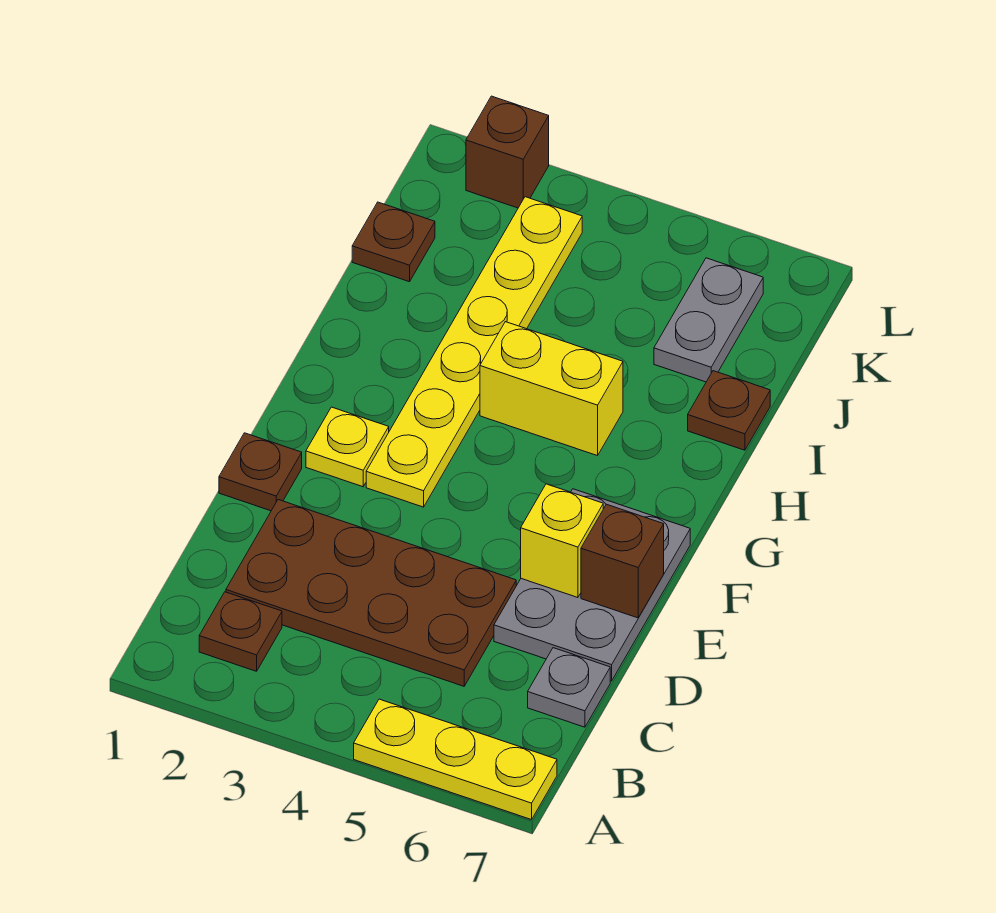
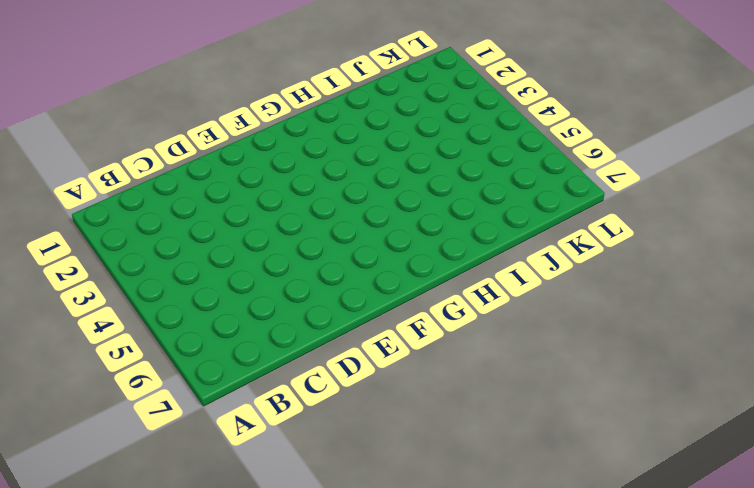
none -> yellow 1x3 plate [354,699,557,820]
none -> brown 1x1 plate [199,592,282,671]
none -> brown 2x4 plate [226,500,516,686]

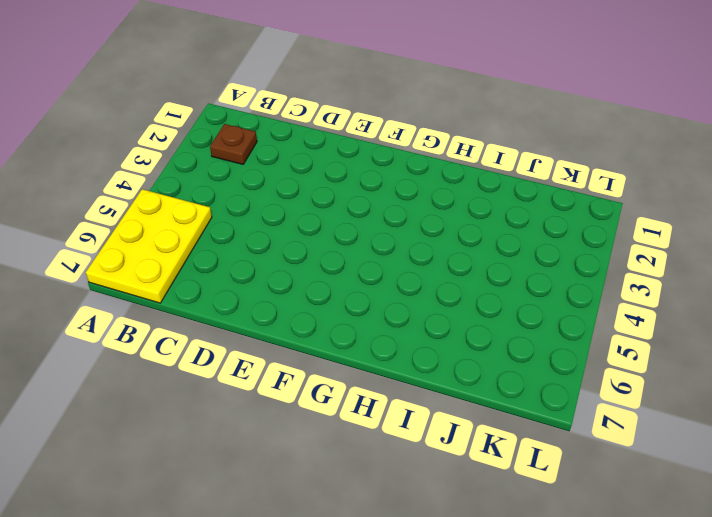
yellow 2x3 plate [86,189,212,303] -> yellow 1x3 plate [354,699,557,820]
none -> brown 2x4 plate [226,500,516,686]
none -> grey 1x1 plate [528,648,610,727]
none -> grey 2x3 plate [494,489,690,681]

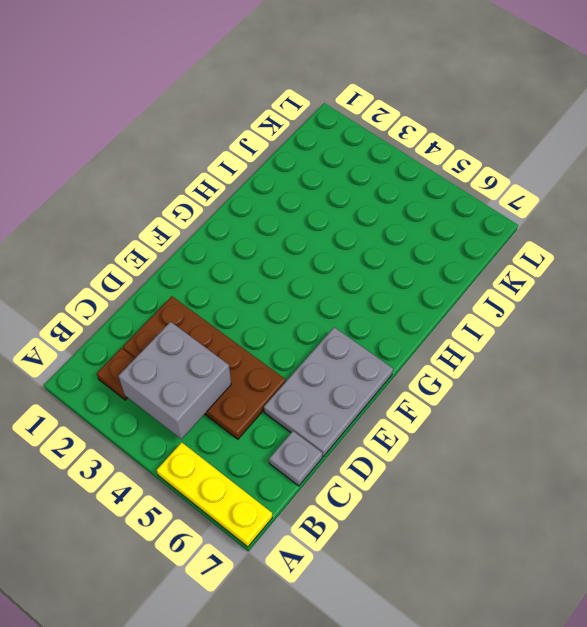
grey 2x2 brick [118,322,231,439] -> none
none -> brown 1x1 plate [219,433,302,511]
none -> yellow 1x1 plate [306,407,389,487]
none -> yellow 1x6 plate [366,197,582,507]

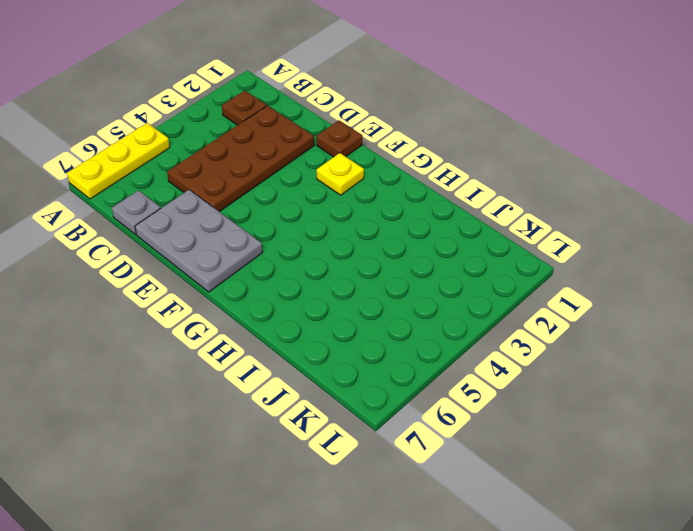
none -> yellow 1x6 plate [366,197,582,507]
none -> yellow 1x2 brick [480,322,623,456]
none -> brown 1x1 plate [688,371,770,450]

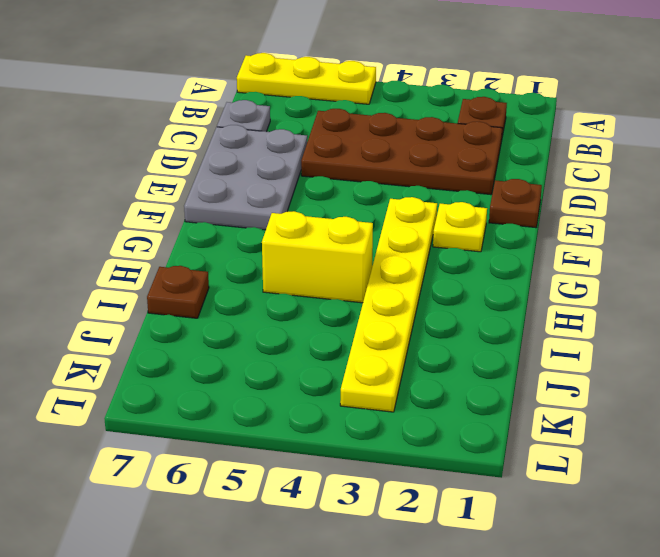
none -> brown 1x1 plate [352,202,435,282]
none -> grey 1x2 plate [654,258,763,382]
none -> brown 1x1 brick [466,96,549,208]

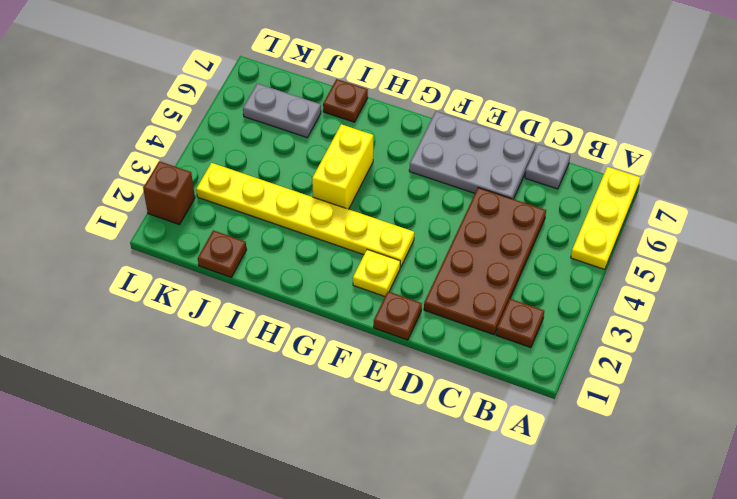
none -> yellow 1x1 brick [521,484,603,598]
none -> brown 1x1 brick [581,504,664,618]

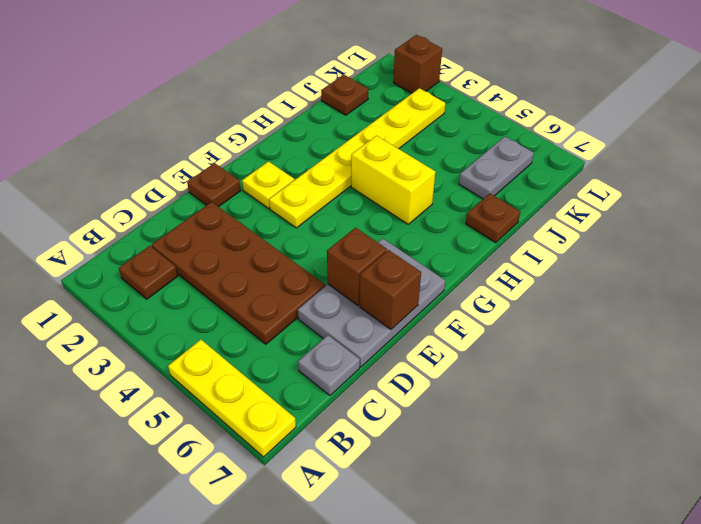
brown 1x1 brick [327,228,387,306] -> yellow 1x1 brick [521,484,603,598]

